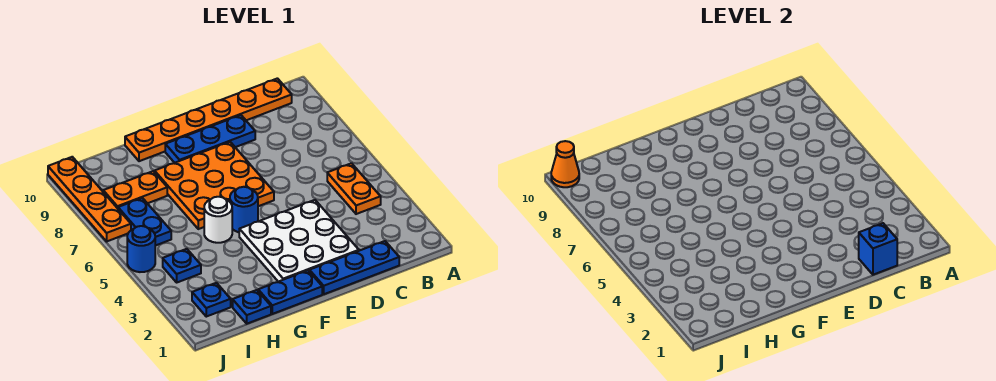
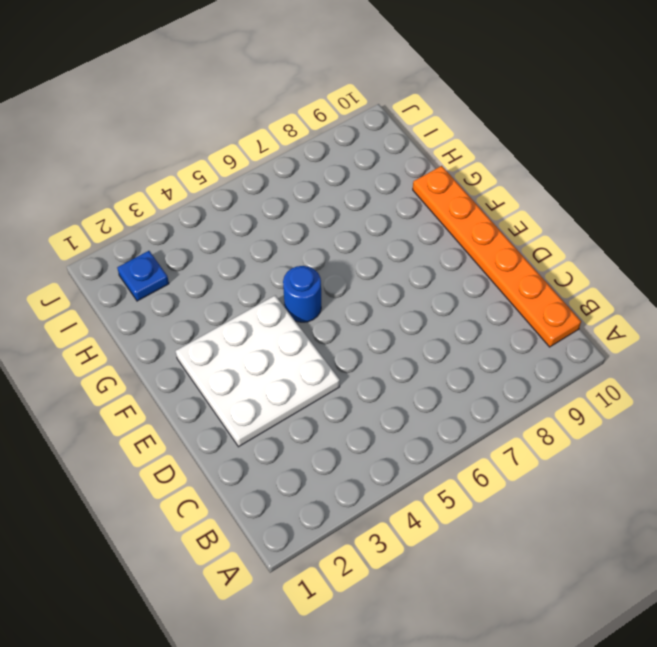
none -> orange 1x2 plate [327,163,381,214]
none -> blue 1x3 plate [310,241,399,294]
none -> blue 1x3 plate [165,115,255,163]

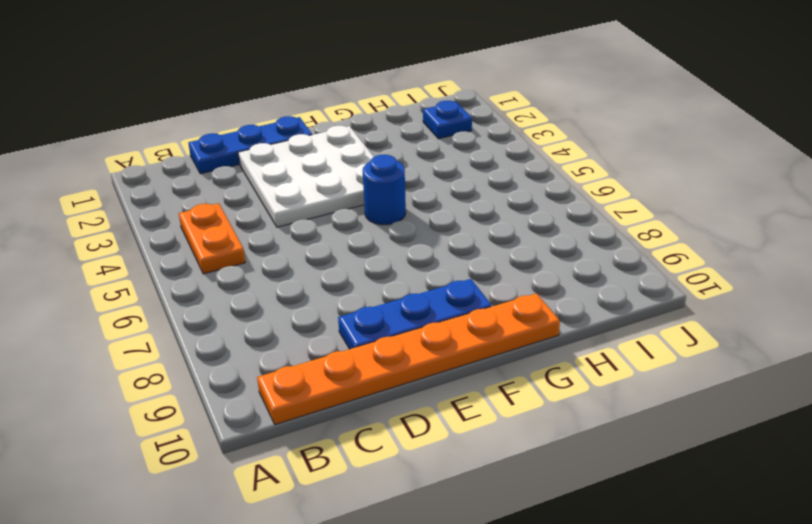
none -> orange 3x3 plate [155,142,274,229]
none -> blue 1x2 plate [258,271,322,314]
none -> white 1x1 round brick [204,197,232,243]

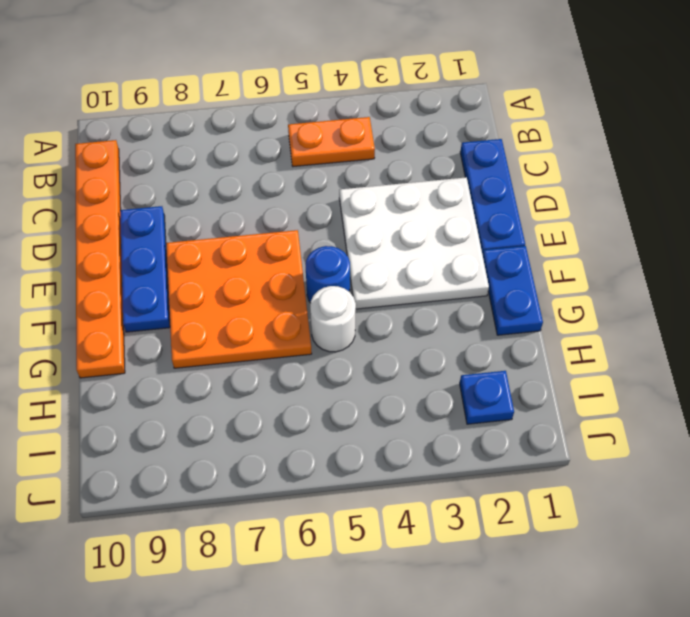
none -> blue 1x1 plate [233,290,271,324]
none -> orange 1x2 plate [103,171,167,208]
none -> blue 1x1 plate [163,249,201,282]

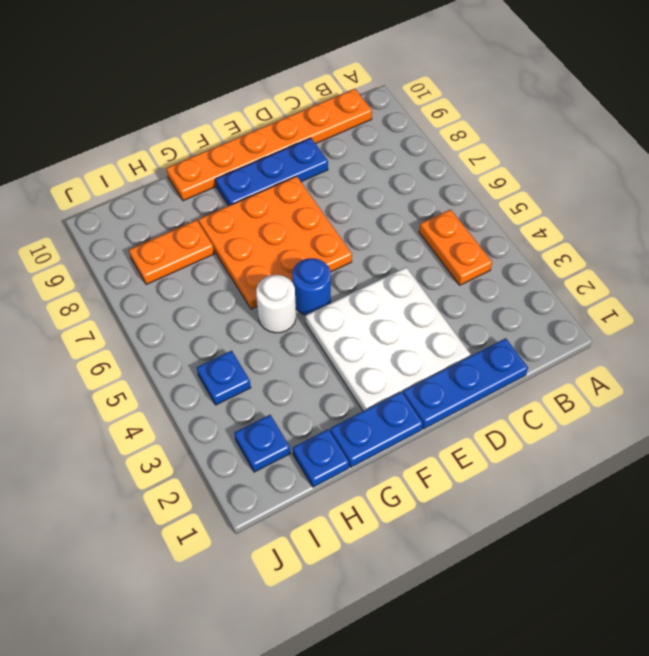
none -> blue 1x2 plate [118,198,171,246]
none -> blue 1x1 round brick [127,226,155,272]
none -> orange 1x4 plate [48,157,131,241]

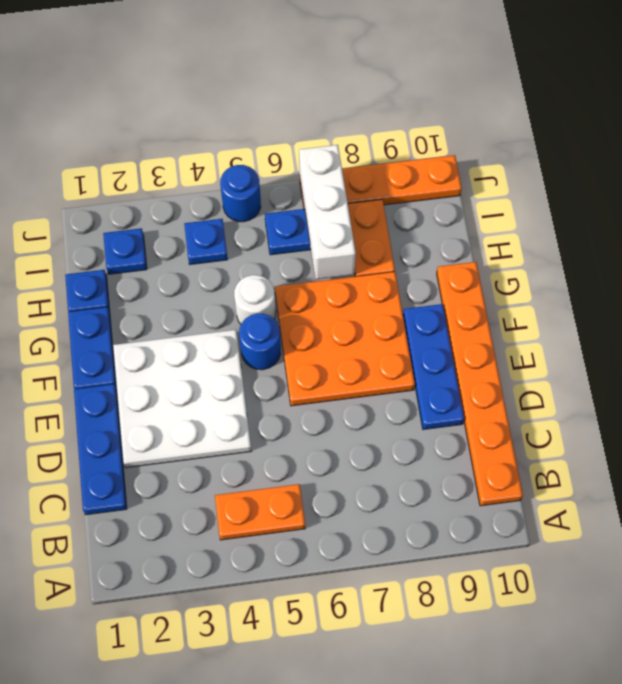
white 1x3 brick [299,145,356,279] -> none
none -> blue 1x1 brick [859,223,897,275]
none -> orange 1x1 cone [551,141,579,187]

